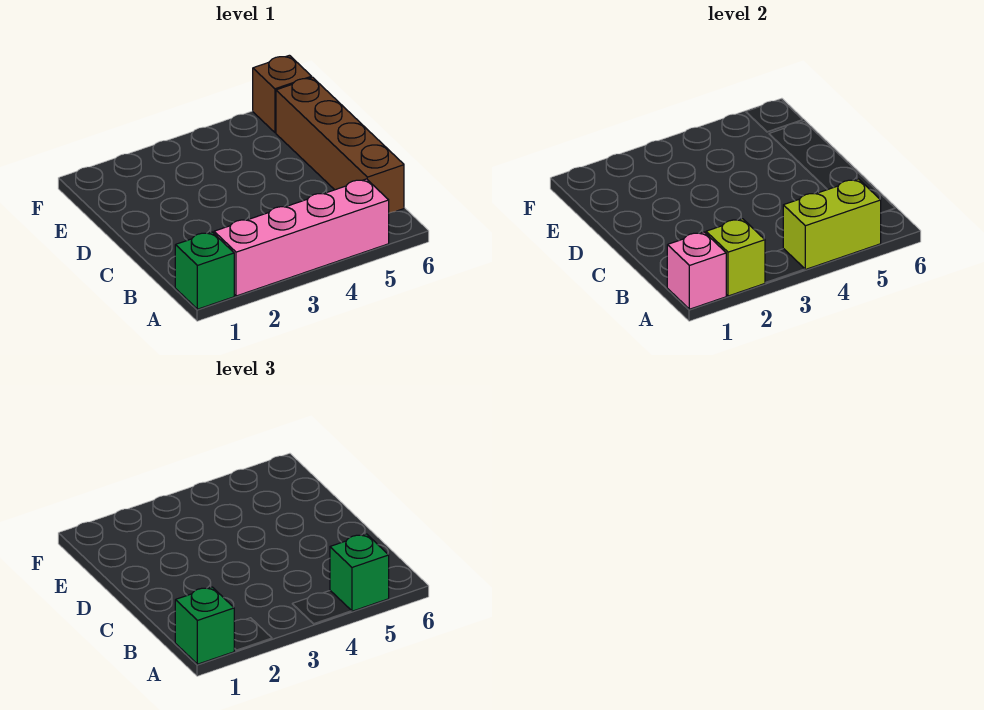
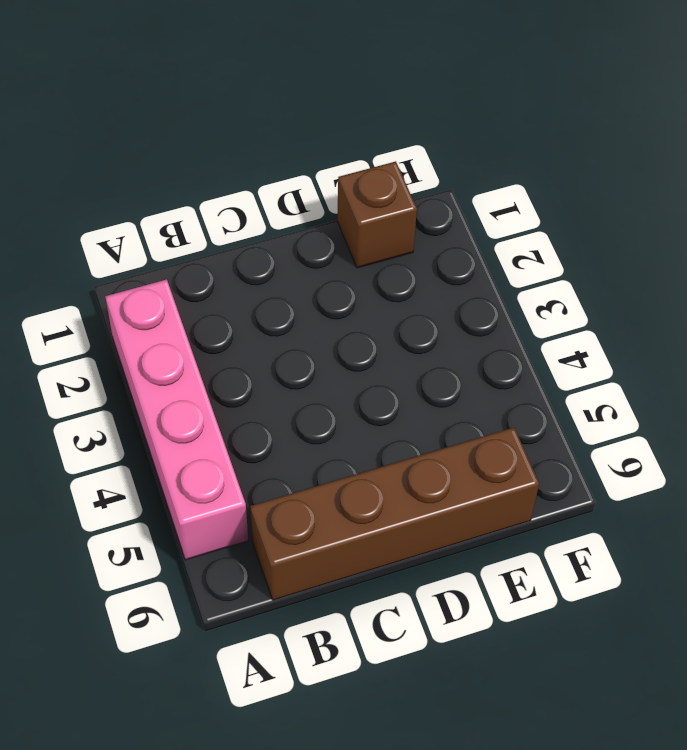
brown 1x1 brick [337,161,417,268] -> brown 1x1 brick moved to [253,55,312,133]
none -> green 1x1 brick [175,232,234,309]
none -> pink 1x1 brick [667,232,726,309]

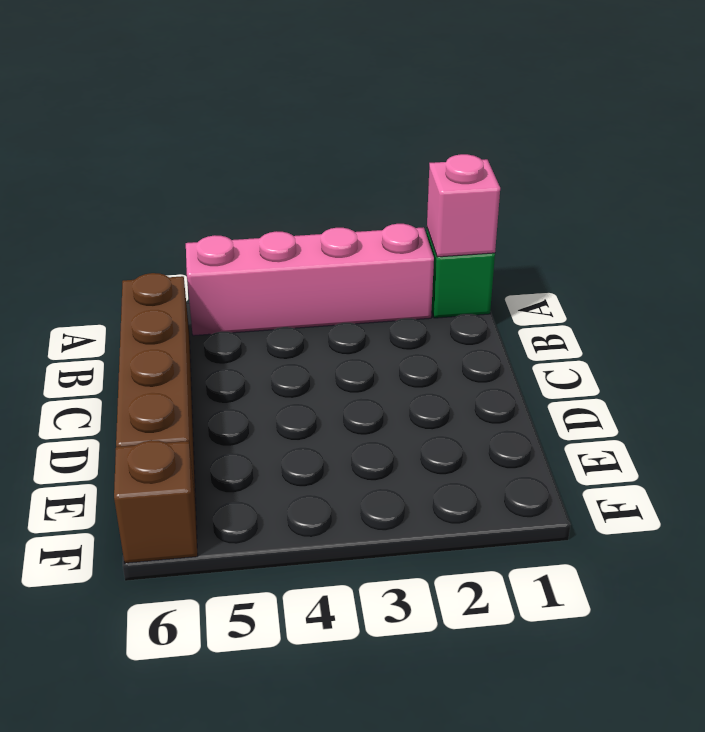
none -> lime 1x1 brick [706,219,765,296]
none -> lime 1x2 brick [783,179,881,270]

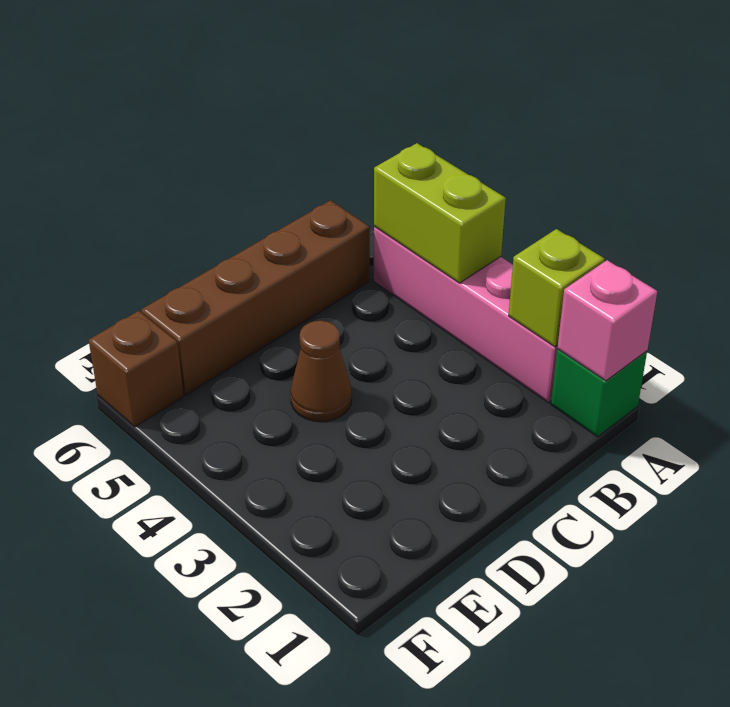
brown 1x1 cone [291,321,352,422] -> none
none -> green 1x1 brick [175,587,234,664]
none -> green 1x1 brick [330,534,389,611]

